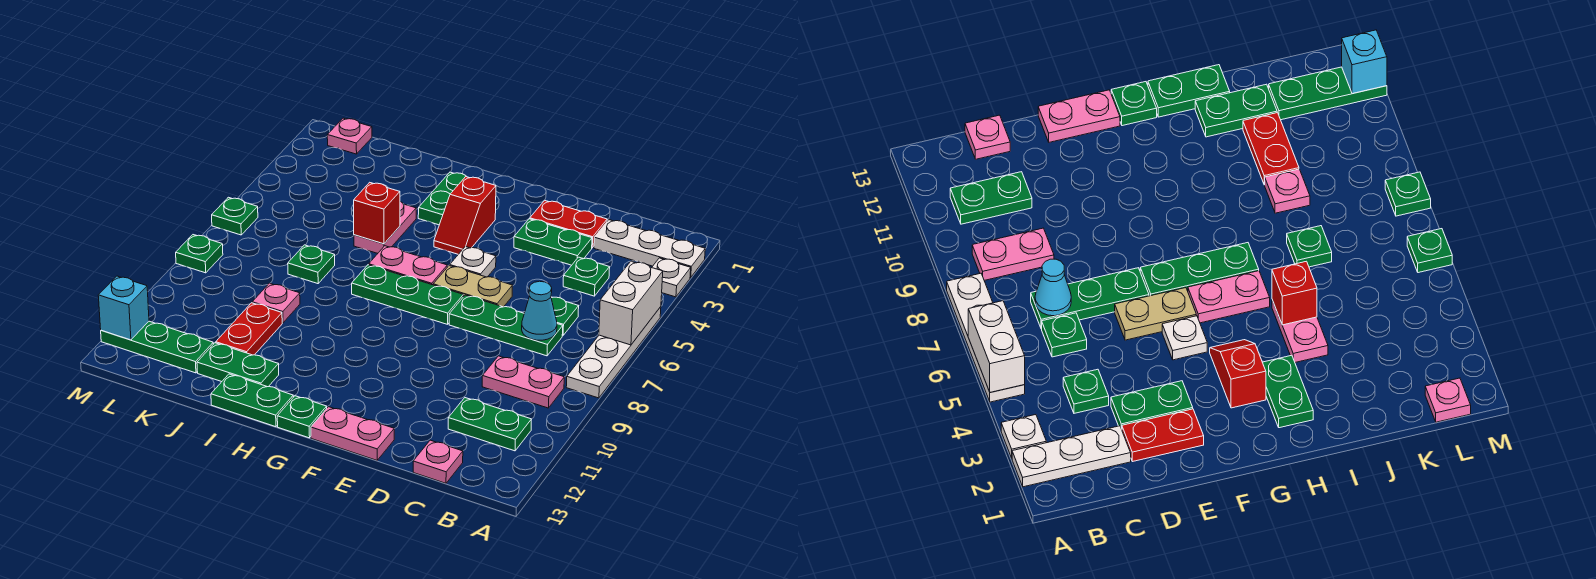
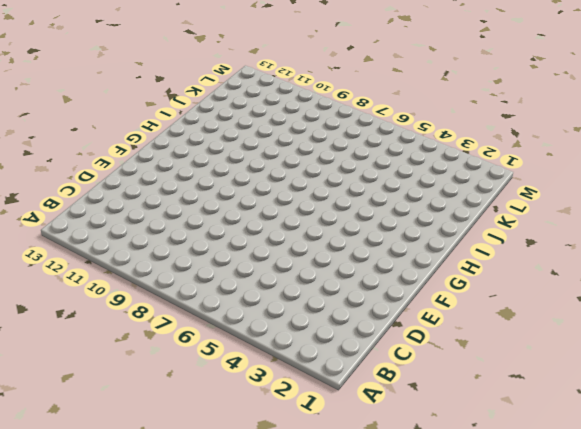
none -> white 1x3 plate [594,220,705,278]
none -> white 1x1 plate [652,258,691,297]
none -> white 1x4 plate [566,307,661,398]
none -> pink 1x2 plate [482,356,564,408]

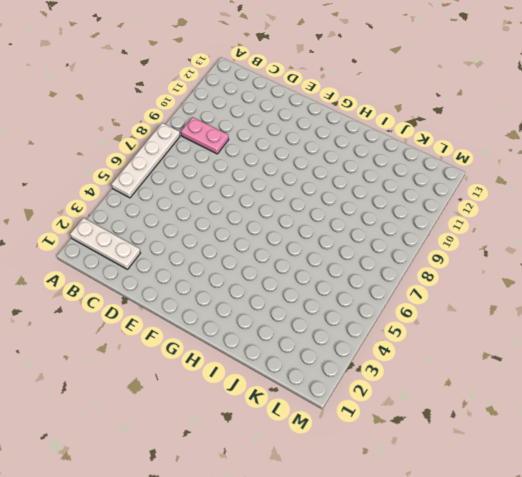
none -> white 1x1 plate [652,258,691,297]
none -> green 1x2 plate [448,398,532,451]
none -> green 1x1 plate [563,257,610,296]
none -> green 1x1 plate [551,297,579,336]

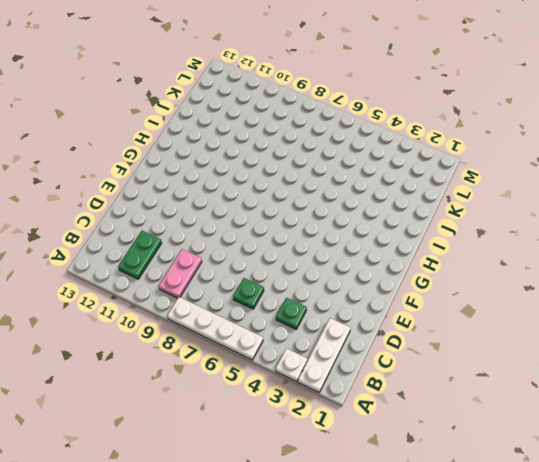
none -> green 1x3 plate [449,295,563,356]
none -> pink 1x1 plate [413,440,463,483]
none -> red 1x2 plate [530,200,607,248]
none -> green 1x2 plate [514,219,592,265]

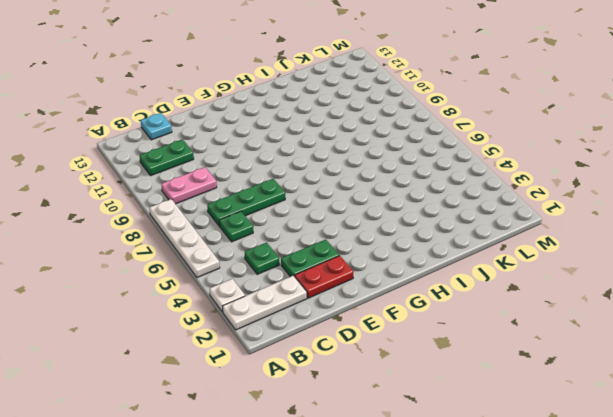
cyan 1x1 plate [141,113,172,140] -> pink 1x1 plate [413,440,463,483]
none -> tan 1x2 plate [433,266,513,307]
none -> pink 1x2 plate [311,407,394,460]
none -> white 1x1 plate [450,247,496,277]
none -> green 1x3 plate [352,265,463,324]

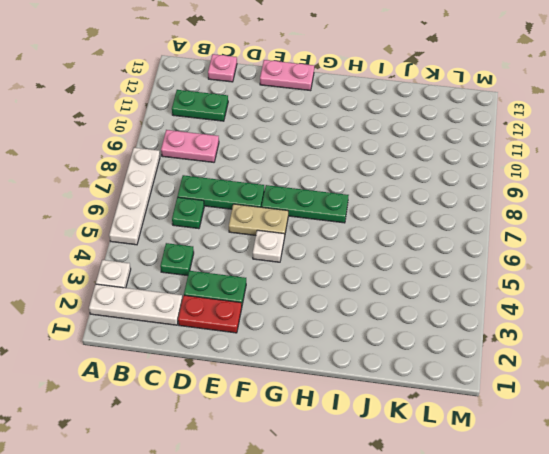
none -> red 1x2 slope [434,177,496,254]
none -> pink 1x2 plate [368,246,447,285]
none -> green 1x1 plate [277,396,327,438]
none -> green 1x2 plate [418,172,467,225]

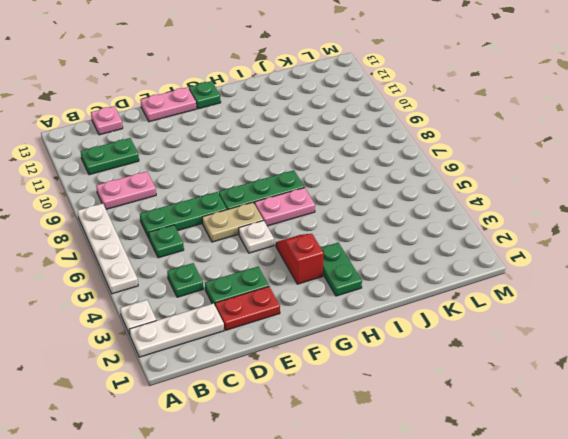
none -> green 1x2 plate [211,374,293,427]
none -> pink 1x2 plate [354,202,416,253]
none -> green 1x2 plate [197,343,279,387]
none -> green 1x1 plate [288,245,335,284]

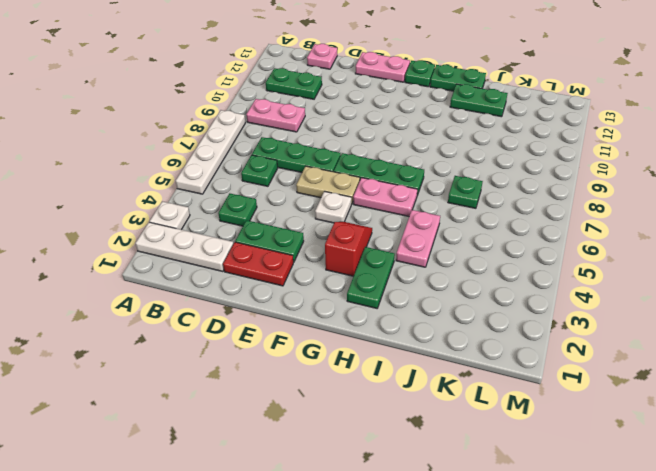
none -> pink 1x1 plate [252,283,300,323]
none -> red 1x2 plate [216,303,282,355]
none -> green 1x3 plate [101,321,213,373]
none -> pink 1x1 plate [327,118,372,154]

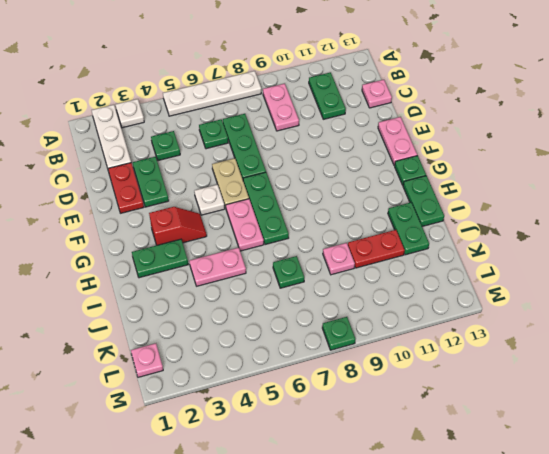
none -> green 1x3 plate [101,321,213,373]
none -> green 1x1 plate [212,197,258,235]
none -> white 1x2 brick [599,261,663,345]
none -> cyan 1x1 cone [522,281,557,340]

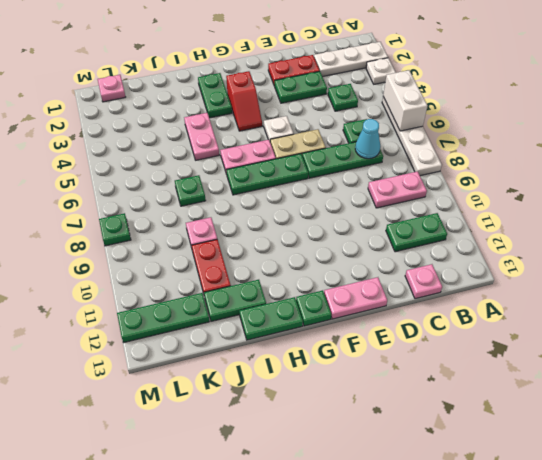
none -> green 1x1 plate [212,197,258,235]
none -> red 1x1 brick [354,182,400,244]
none -> cyan 1x1 brick [98,276,149,340]

